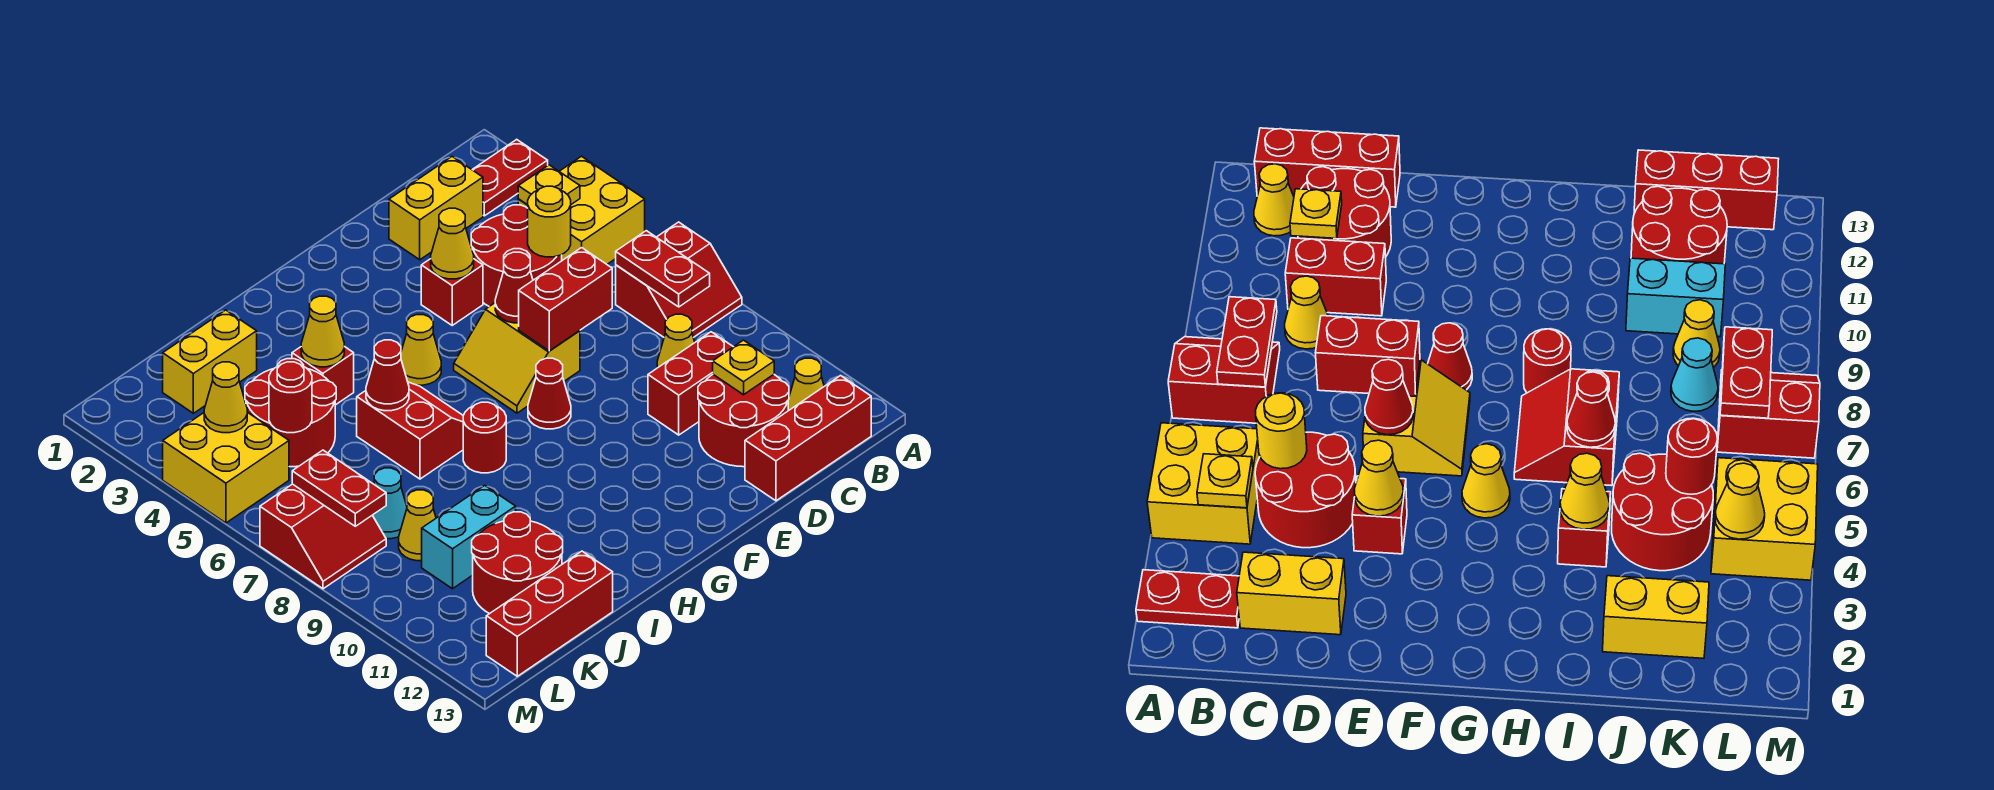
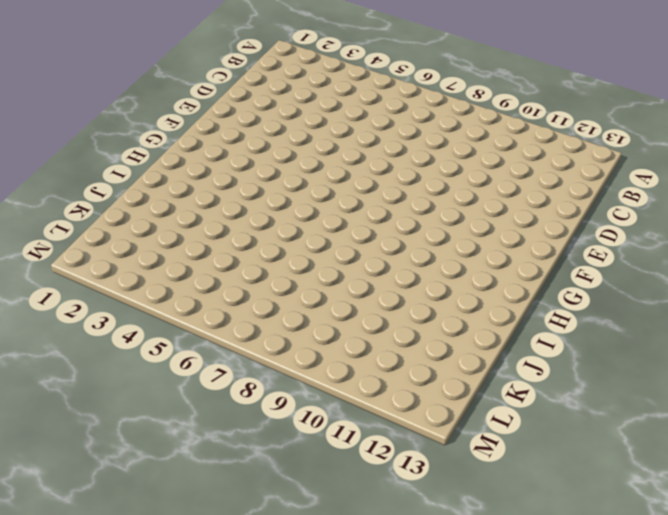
none -> red 1x2 plate [472,139,548,216]
none -> yellow 2x2 brick [518,156,645,264]
none -> red 2x2 slope [616,222,742,338]
none -> yellow 1x1 cone [788,358,824,411]

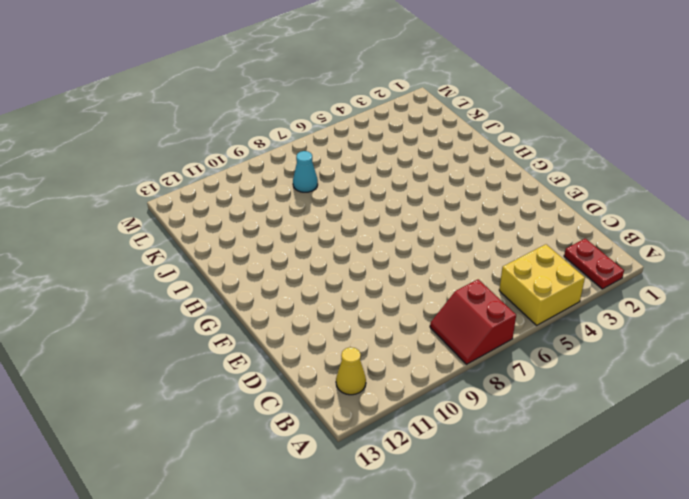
none -> red 1x3 brick [745,376,871,501]
none -> yellow 1x2 brick [389,157,483,260]
none -> red 2x2 round brick [471,205,562,306]
none -> yellow 1x1 cone [657,314,695,368]

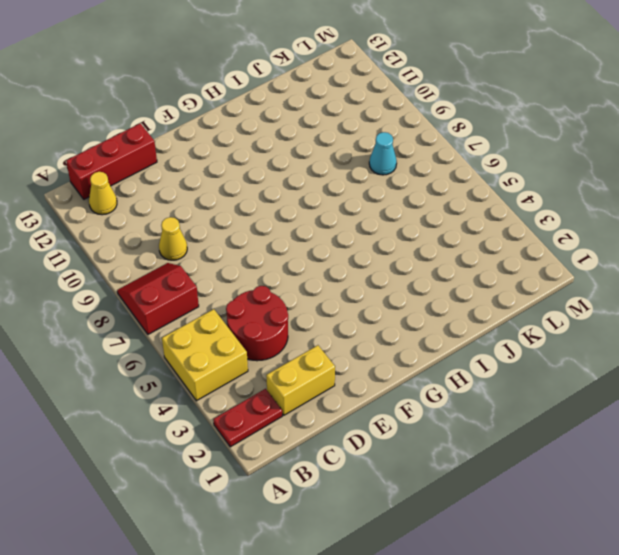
none -> red 1x2 brick [648,332,733,435]
none -> red 2x2 round brick [698,375,789,467]
none -> red 1x1 brick [421,259,483,325]
none -> yellow 2x2 slope [454,303,580,413]

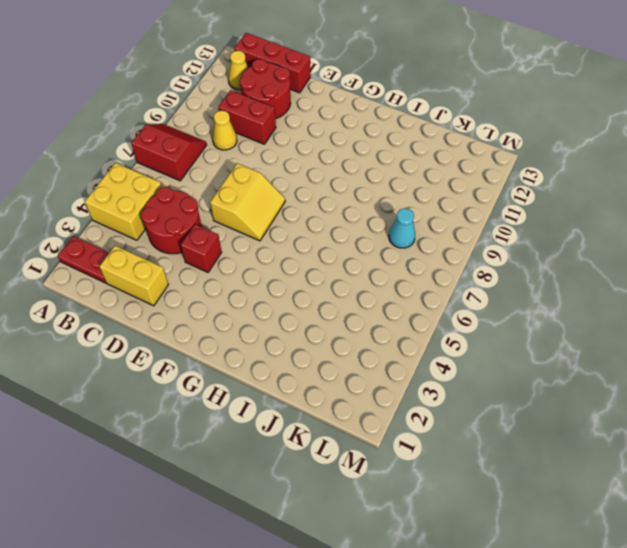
none -> red 1x1 cone [528,358,571,429]
none -> yellow 1x1 cone [401,315,441,385]
none -> red 2x2 slope [357,382,463,479]
none -> red 1x1 round brick [463,402,506,473]

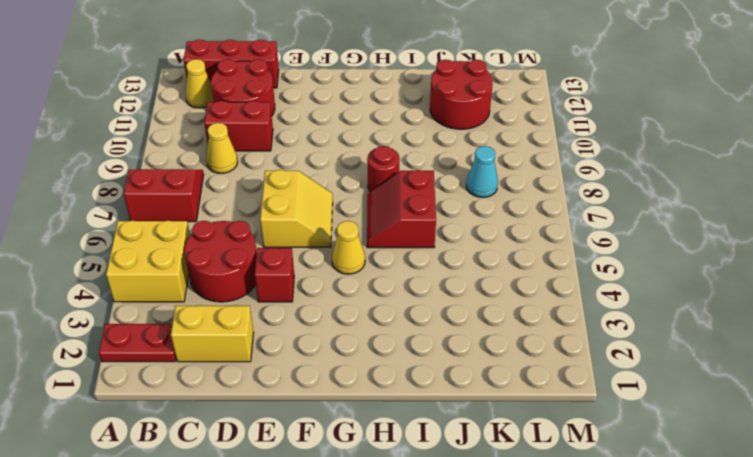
none -> red 1x1 cone [528,358,571,429]
none -> red 1x1 brick [292,346,354,405]
none -> yellow 1x2 brick [163,310,257,413]
none -> red 2x2 round brick [245,359,336,467]

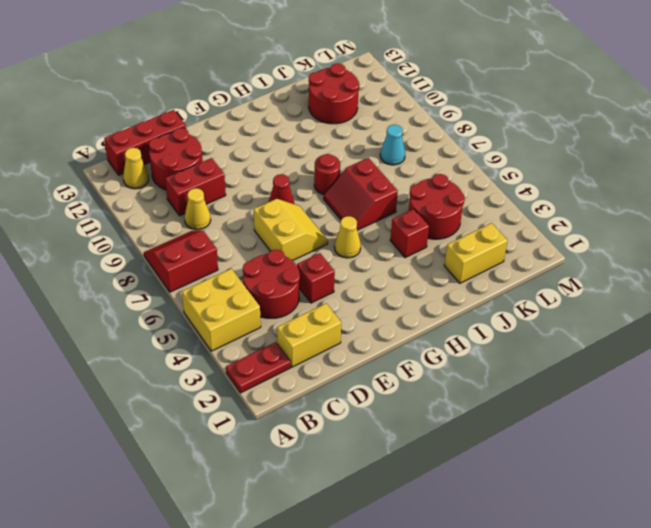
none -> cyan 1x2 brick [422,485,516,589]
none -> red 1x3 brick [486,551,613,676]
none -> yellow 1x1 cone [399,490,436,561]
none -> yellow 2x2 brick [163,412,289,523]

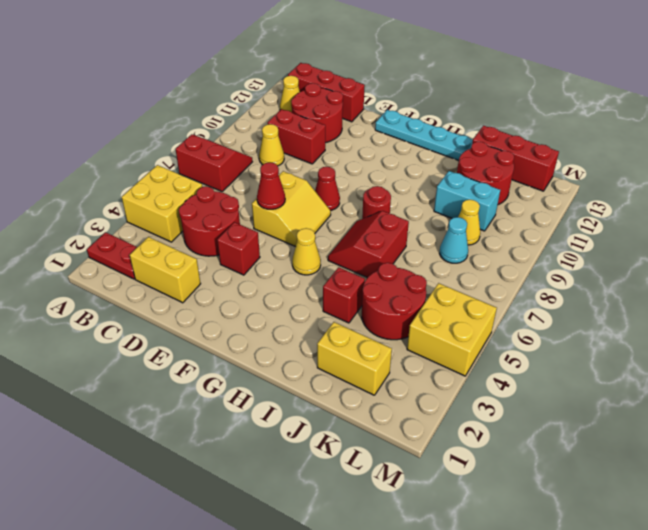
cyan 1x4 plate [375,110,473,161] -> none
none -> red 2x2 slope [260,484,386,589]
none -> yellow 1x1 plate [518,165,580,205]
none -> red 1x2 plate [616,231,710,307]
none -> yellow 1x1 round brick [528,186,571,257]

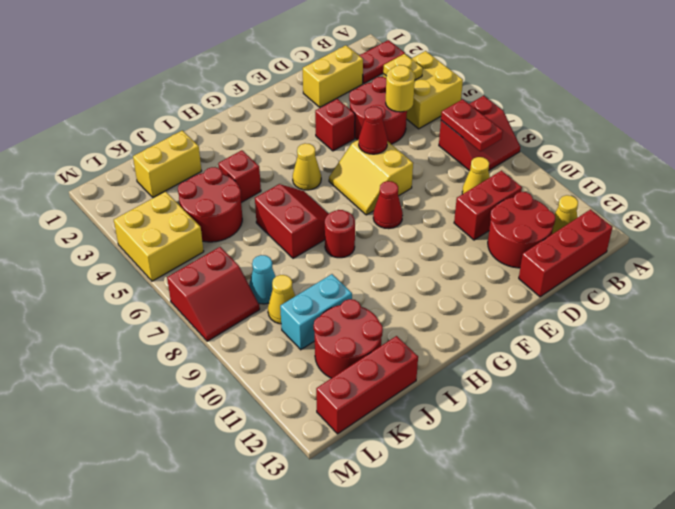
none -> yellow 1x1 plate [713,340,774,395]
none -> red 1x2 brick [519,248,612,351]
none -> yellow 1x1 cone [431,208,474,279]
none -> yellow 1x1 cone [301,296,344,367]

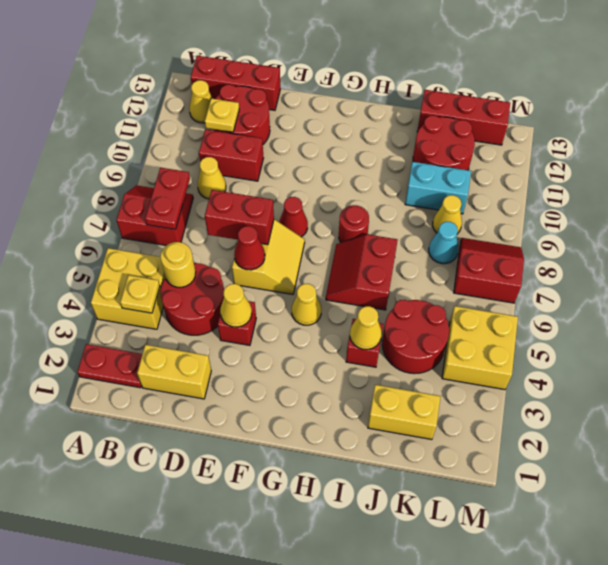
none -> red 1x1 cone [366,340,409,411]
none -> red 1x1 round brick [269,362,312,433]
none -> yellow 1x1 cone [204,362,247,433]
none -> red 1x2 plate [292,450,386,526]

